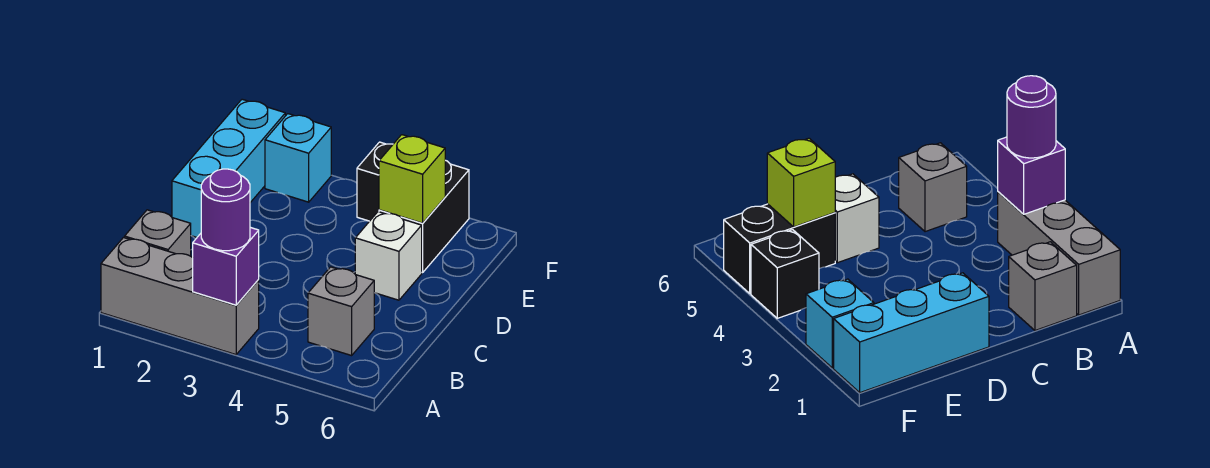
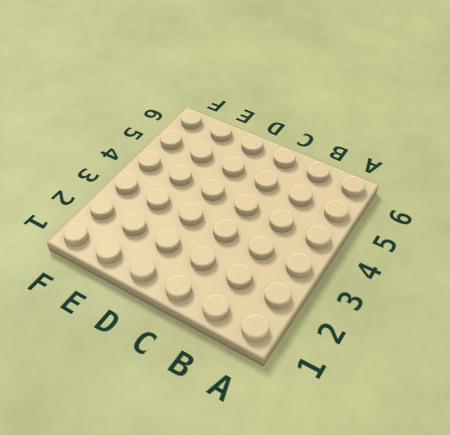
none -> grey 1x3 brick [101,238,259,355]
none -> grey 1x1 brick [125,210,191,256]

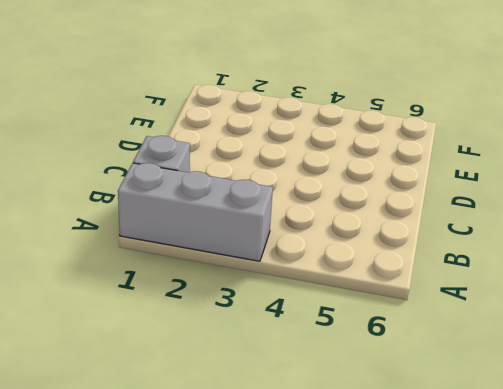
none -> grey 1x1 brick [308,267,374,356]
none -> cyan 1x3 brick [172,99,285,237]

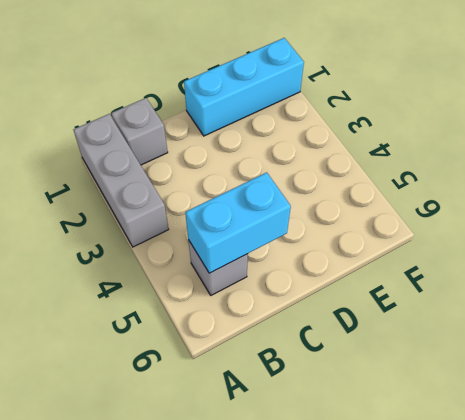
cyan 1x2 brick [185,172,291,273] -> none
none -> white 1x1 brick [355,212,422,300]
none -> black 1x2 brick [379,160,469,273]

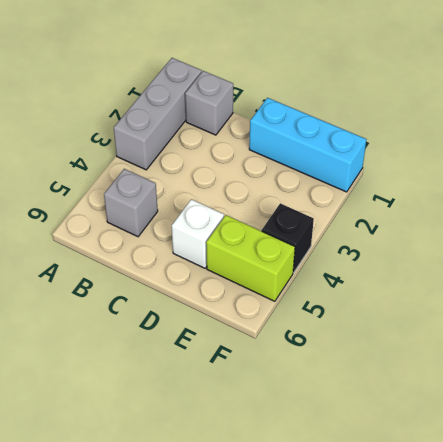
lime 1x2 brick [206,215,295,301] -> black 1x2 brick [379,160,469,273]
none -> cyan 1x1 brick [265,114,331,202]
none -> purple 1x1 brick [192,227,259,305]

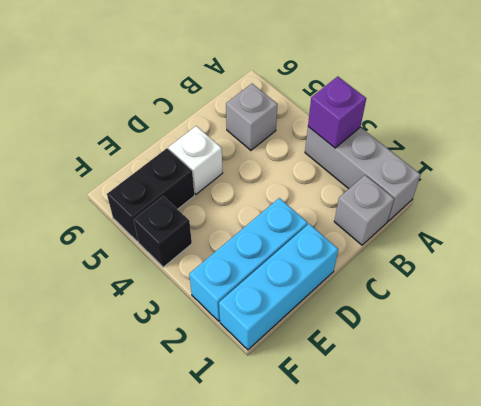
cyan 1x3 brick [189,198,307,321] -> cyan 1x1 brick [265,114,331,202]
none -> lime 1x1 brick [379,135,445,223]
none -> purple 1x1 round brick [201,169,250,251]

